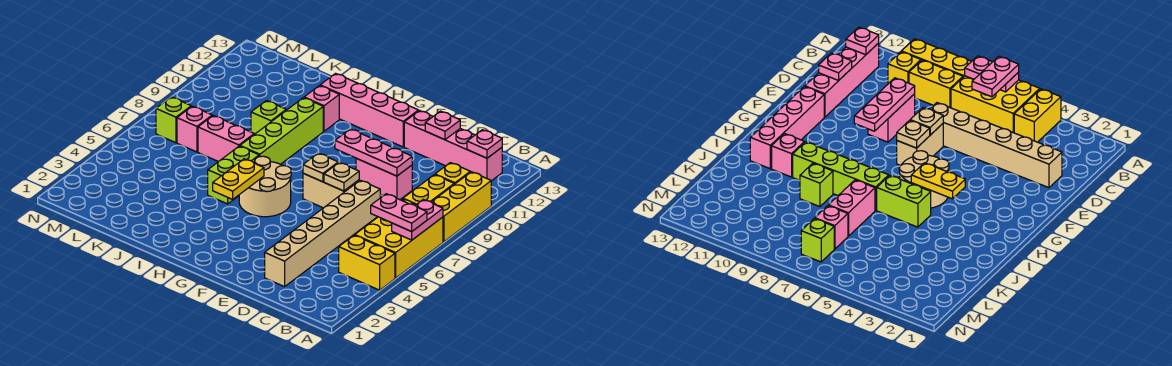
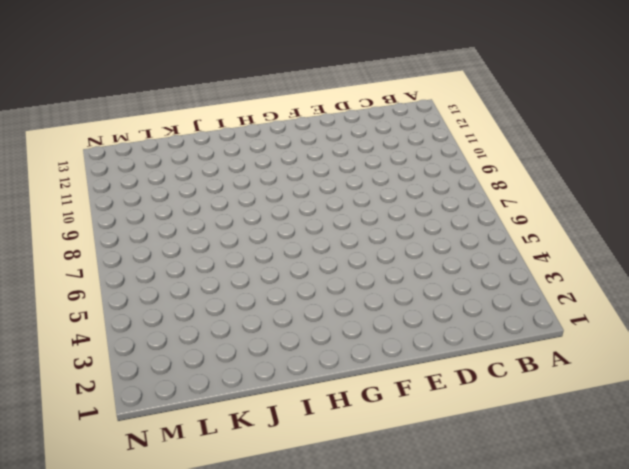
none -> yellow 1x2 brick [339,235,395,290]
none -> yellow 2x3 brick [355,199,443,278]
none -> yellow 1x3 brick [432,172,491,242]

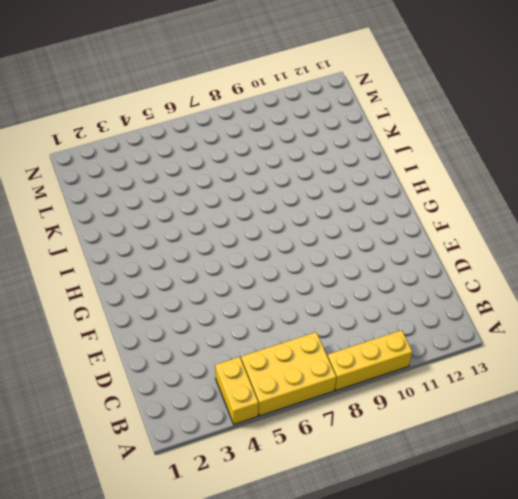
none -> yellow 1x2 brick [403,175,454,205]
none -> yellow 1x1 brick [435,163,470,184]
none -> pink 1x4 brick [404,111,502,181]

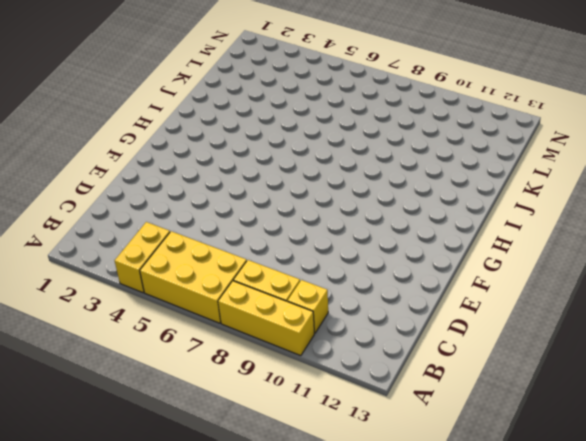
none -> pink 1x4 brick [404,111,502,181]
none -> tan 1x6 brick [265,180,380,287]
none -> pink 1x2 brick [356,158,412,200]

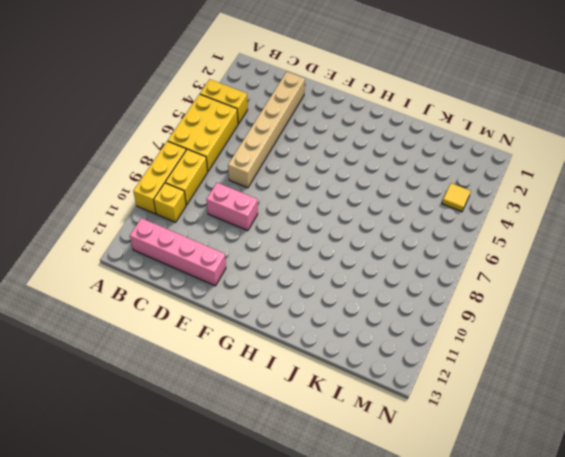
yellow 1x1 tile [442,183,471,212] -> none
none -> tan 1x2 brick [303,173,359,208]
none -> pink 1x4 brick [320,74,418,147]
none -> tan 2x2 round brick [239,156,291,217]

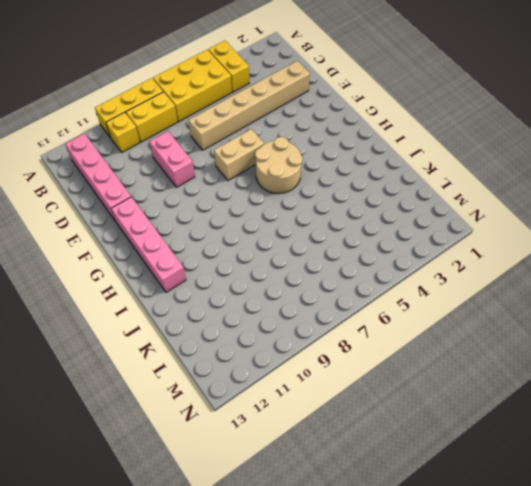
tan 1x2 brick [214,129,264,180] -> tan 1x2 brick turned to [303,173,359,208]
none -> lime 1x2 brick [208,146,259,204]
none -> lime 1x4 brick [240,98,323,164]
none -> pink 1x1 brick [304,86,339,131]

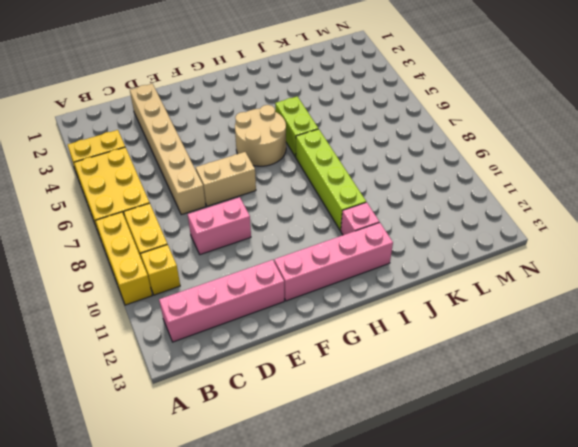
none -> pink 1x2 brick [198,116,254,162]
none -> lime 1x1 brick [251,101,286,134]
none -> pink 1x1 brick [177,106,212,152]

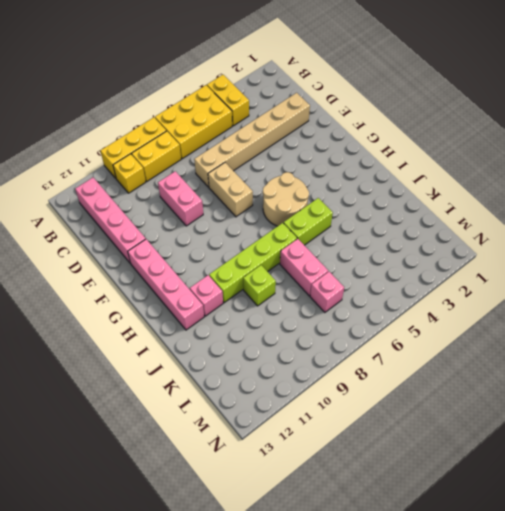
none -> lime 1x1 brick [156,97,191,143]
none -> pink 1x2 plate [392,200,443,240]
none -> pink 1x1 plate [467,130,502,158]

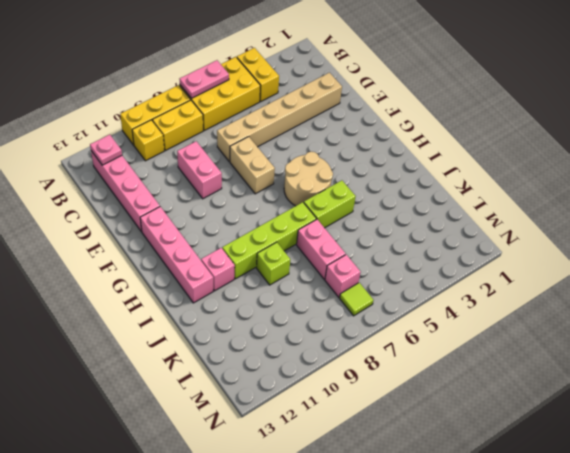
lime 1x1 tile [340,283,373,316] -> lime 1x1 brick [156,97,191,143]
none -> pink 1x3 plate [335,129,412,176]
none -> pink 1x1 plate [425,111,460,140]
none -> tan 1x1 plate [324,162,359,191]

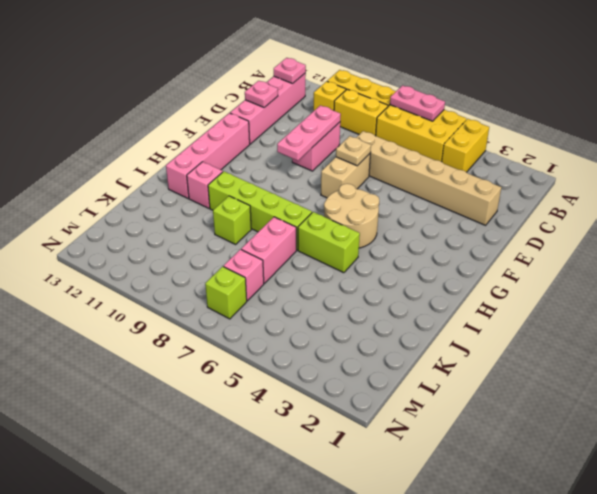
none -> tan 1x1 plate [303,153,338,182]
none -> yellow 1x2 plate [213,159,264,199]
none -> pink 1x2 plate [371,194,427,231]

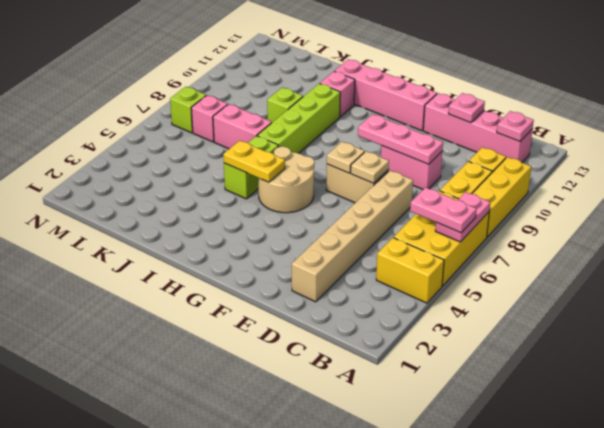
yellow 1x2 plate [223,141,285,182] -> yellow 1x2 plate turned to [213,159,264,199]

